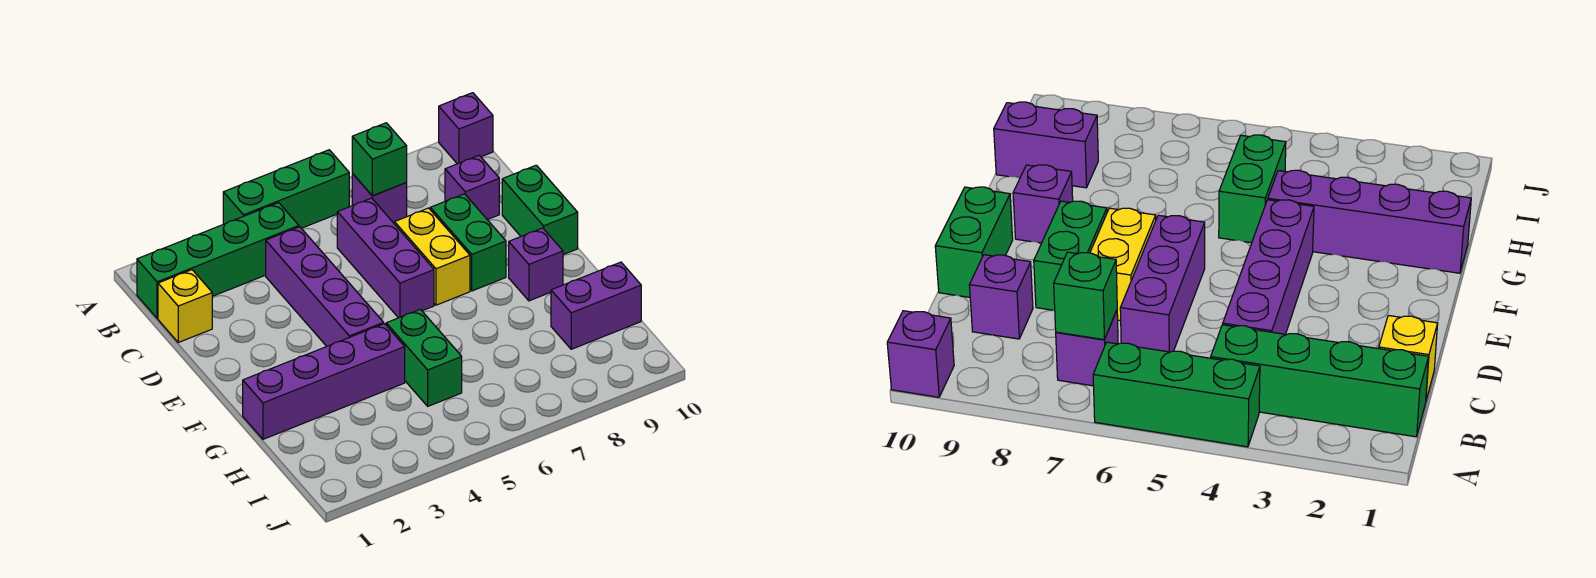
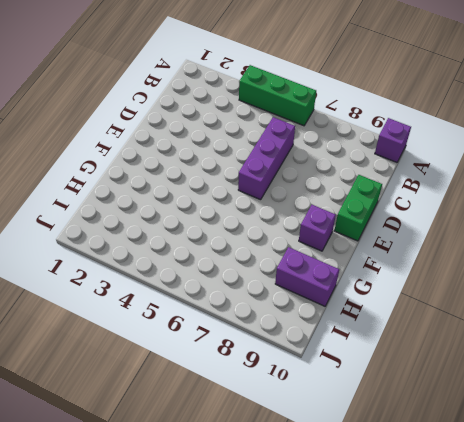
none -> green 1x4 brick [137,203,299,318]
none -> purple 1x1 brick [352,173,407,224]
none -> yellow 1x1 brick [158,270,212,342]

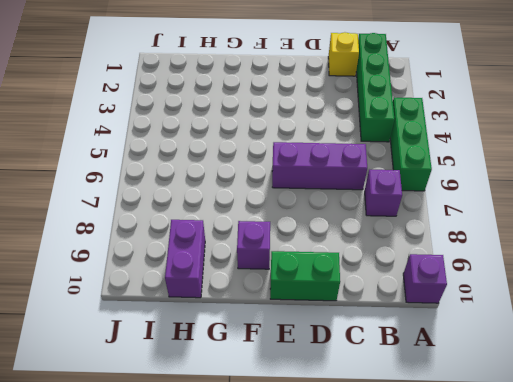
none -> purple 1x4 brick [266,227,384,346]
none -> purple 1x1 brick [445,155,499,220]
none -> yellow 1x2 brick [395,208,470,305]

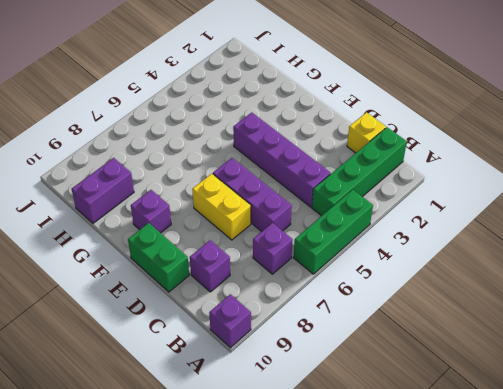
none -> green 1x2 brick [430,194,506,291]
none -> purple 1x4 brick [243,324,405,439]
none -> green 1x2 brick [386,309,462,406]

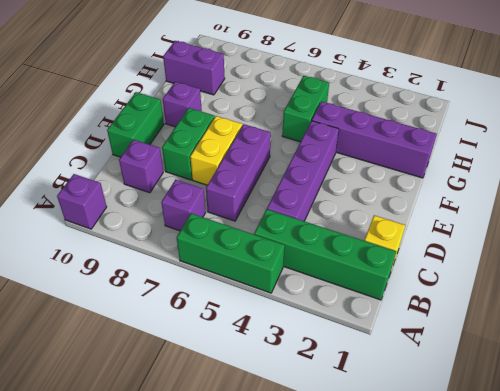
none -> green 1x1 brick [352,123,407,196]

